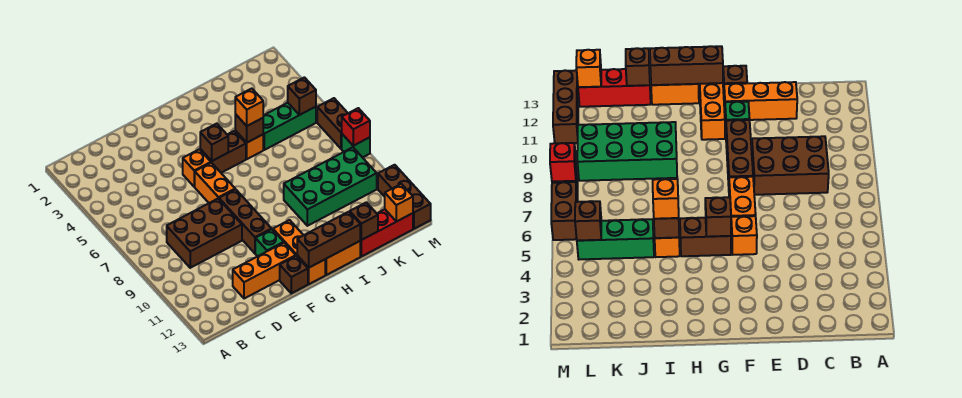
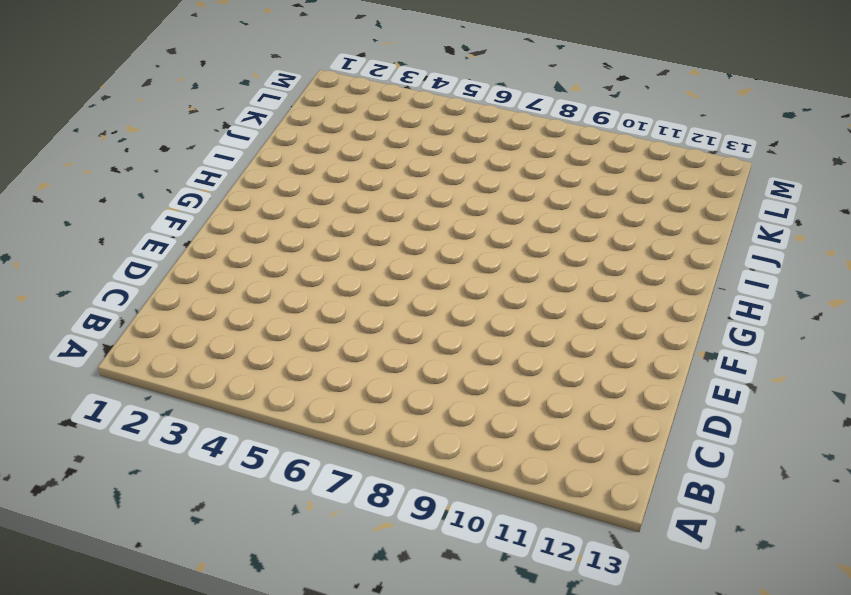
none -> brown 2x3 brick [167,199,242,268]
none -> orange 1x3 brick [233,243,296,299]
none -> orange 1x1 brick [183,149,211,187]

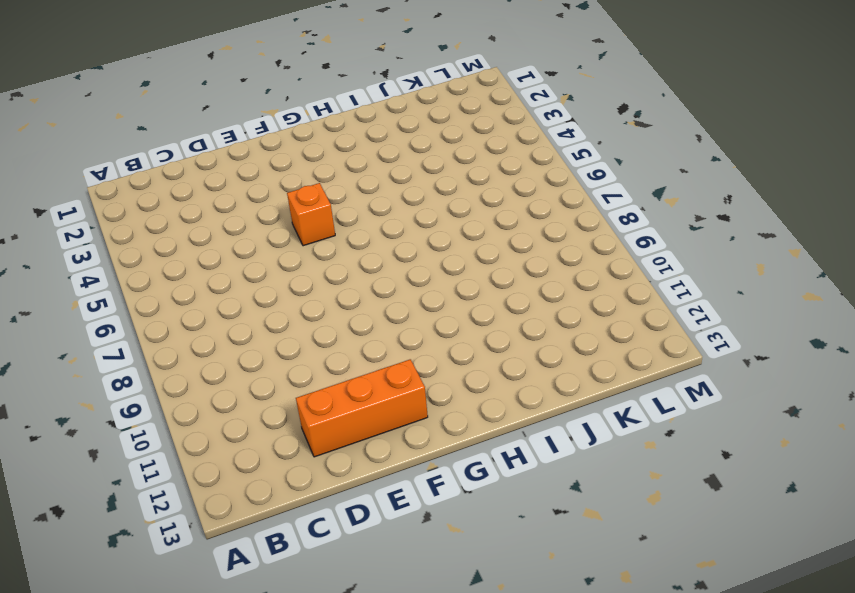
none -> brown 2x3 brick [167,199,242,268]
none -> orange 1x2 brick [195,163,235,203]
none -> brown 1x3 brick [219,189,271,253]

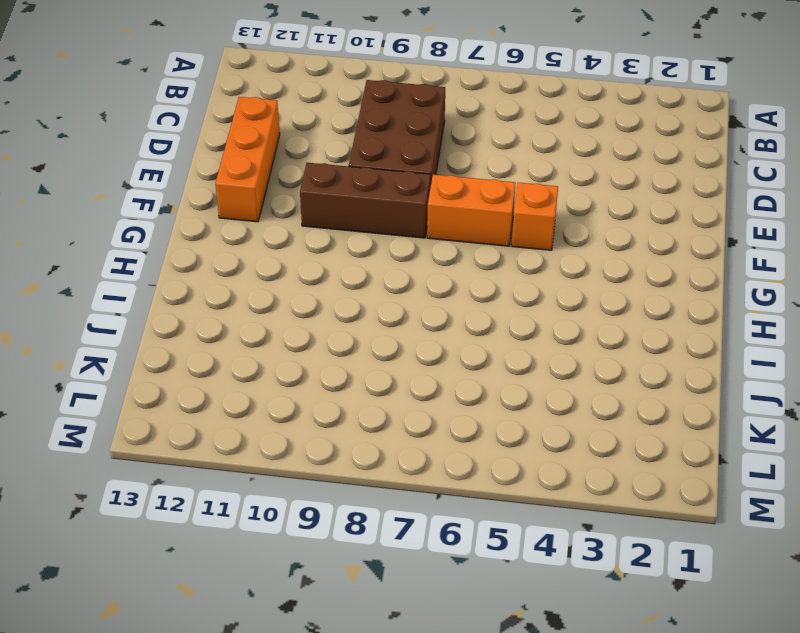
none -> green 1x1 brick [255,229,284,257]
none -> brown 1x1 brick [280,256,308,294]
none -> brown 1x2 brick [200,131,246,173]

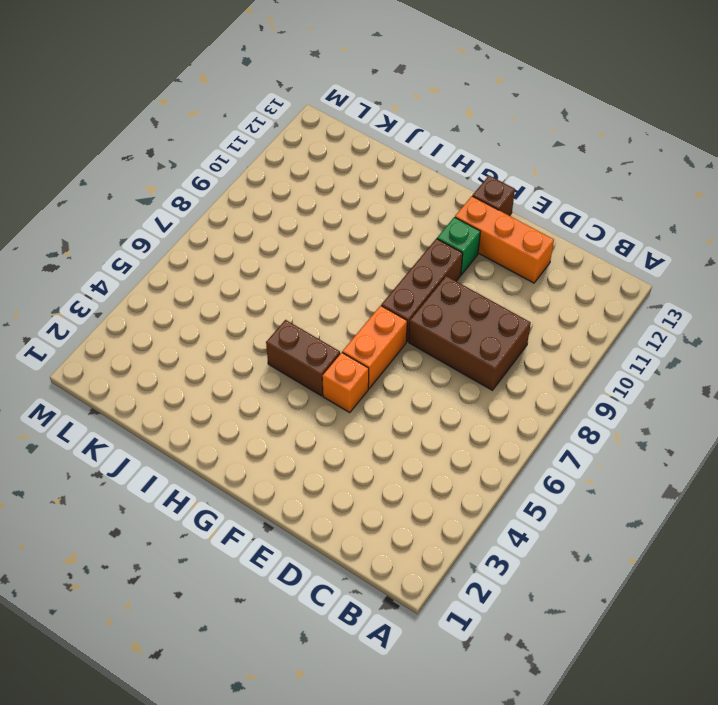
none -> orange 1x3 brick [273,220,325,284]
none -> orange 1x2 brick [325,241,360,275]
none -> orange 1x1 brick [235,131,263,159]

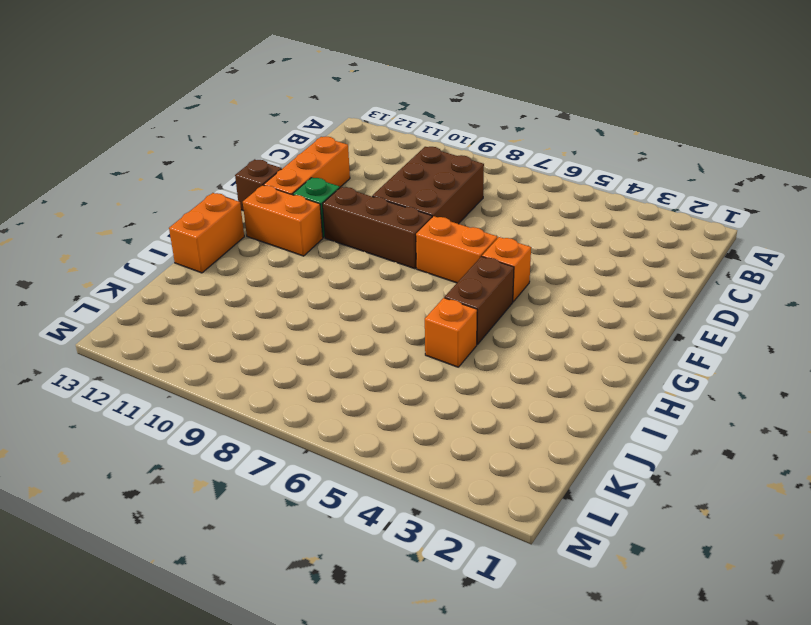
orange 1x2 brick [243,185,323,256] -> orange 1x3 brick [273,220,325,284]
none -> green 2x4 brick [284,147,377,226]
none -> green 1x3 brick [263,103,316,150]
none -> red 1x3 brick [360,209,413,256]

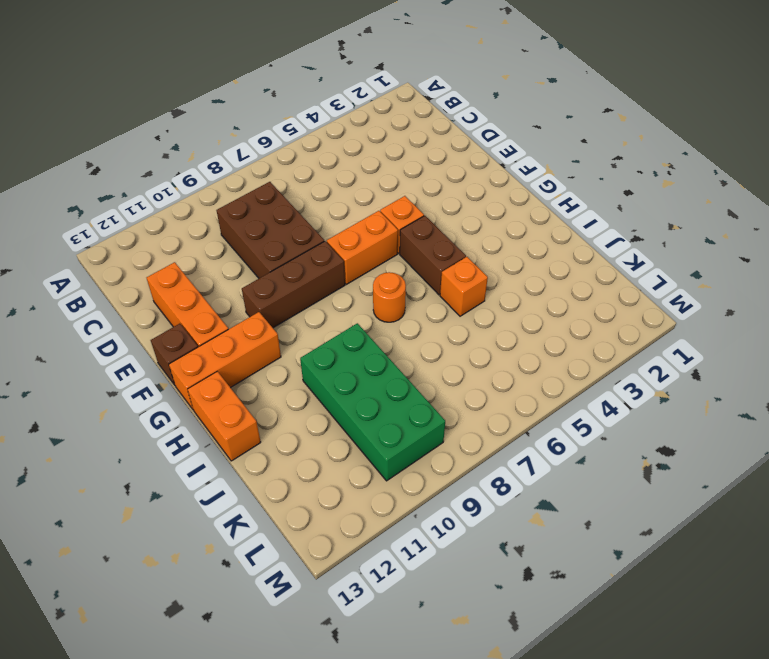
orange 1x1 round brick [373,272,406,322] -> none
none -> green 1x1 brick [255,229,284,257]
none -> green 1x3 brick [263,103,316,150]
none -> red 1x3 brick [360,209,413,256]

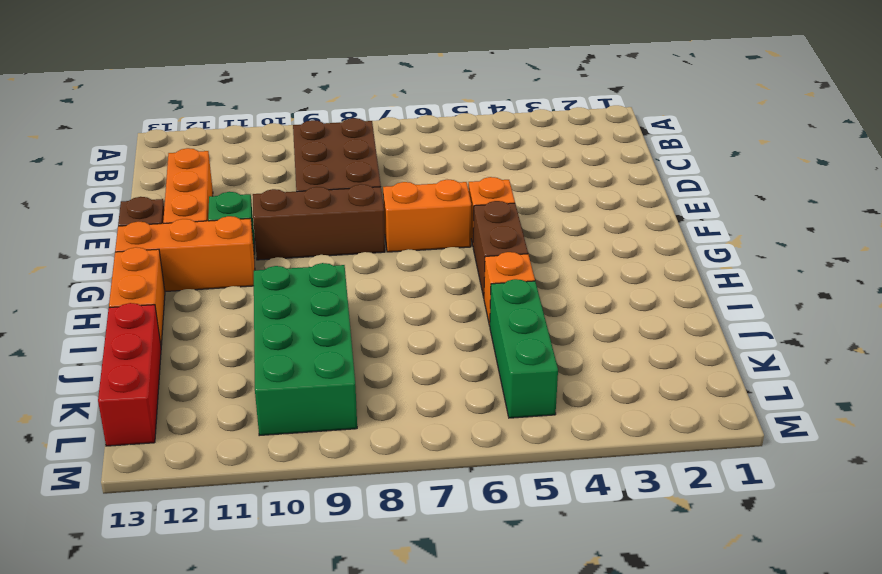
none -> brown 1x2 brick [317,98,348,149]
none -> green 1x1 brick [342,134,370,158]
none -> brown 1x3 brick [378,165,431,229]

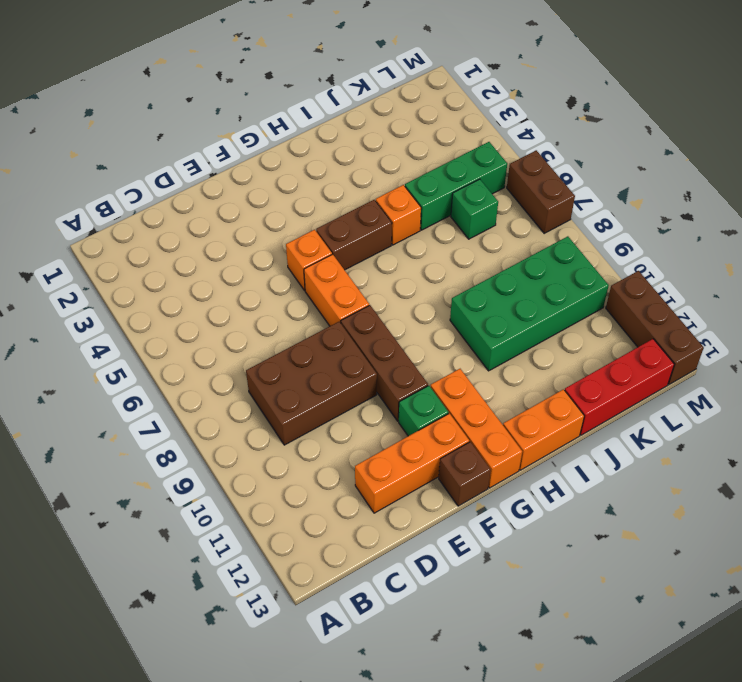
green 1x1 brick [451,179,498,239] -> green 1x1 brick moved to [342,134,370,158]
none -> brown 1x1 brick [200,124,228,161]
none -> brown 1x3 brick [297,212,360,267]
none -> brown 1x1 brick [235,114,263,142]

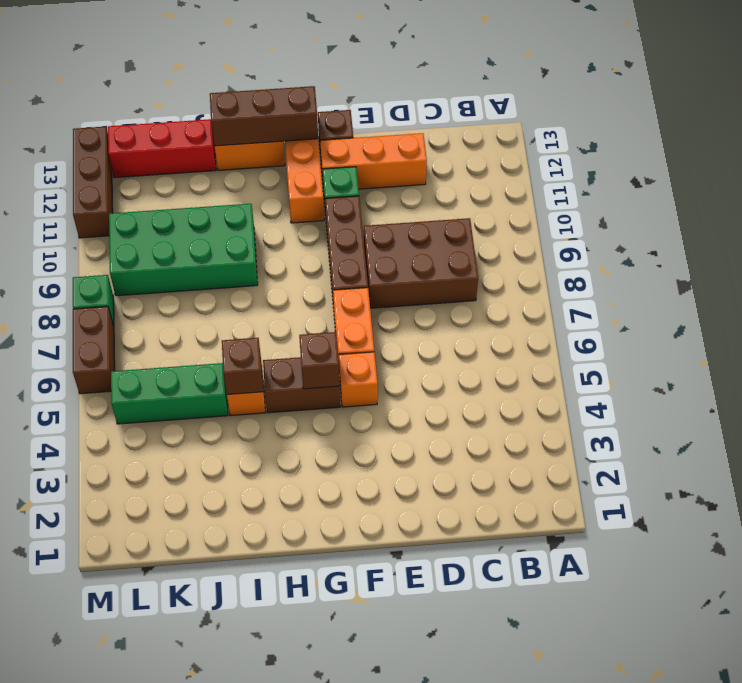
none -> brown 1x1 brick [350,202,378,240]
none -> brown 1x1 brick [288,77,316,115]
none -> orange 1x1 brick [385,184,413,222]

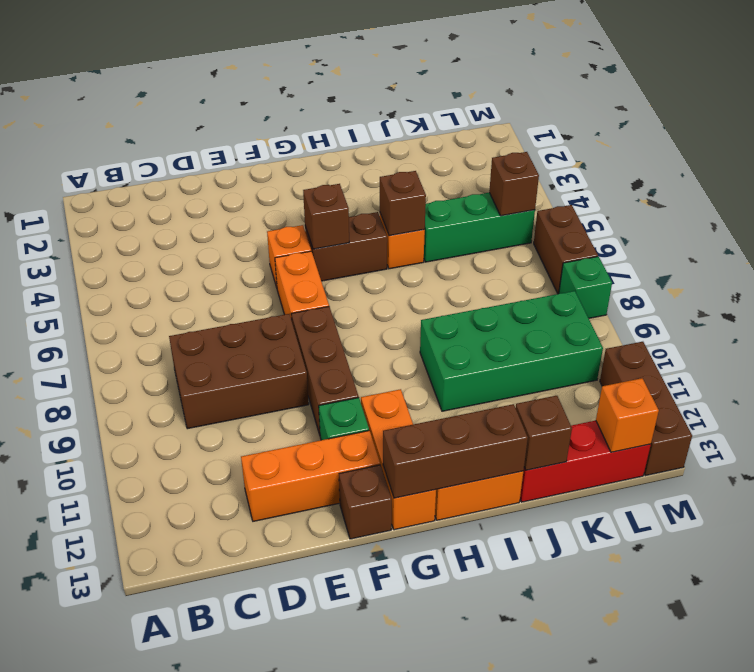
none -> red 1x1 brick [342,108,370,146]
none -> orange 1x1 brick [235,89,263,126]

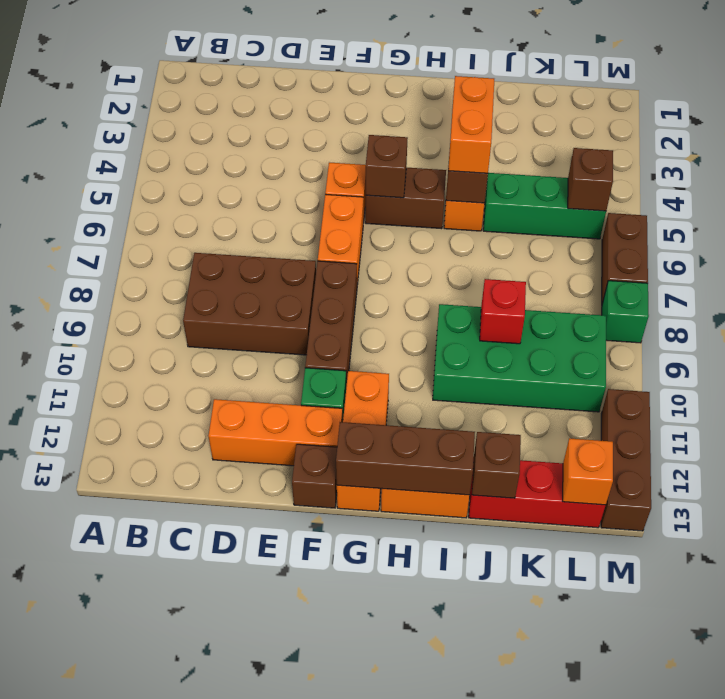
orange 1x2 brick [448,76,494,173] -> orange 1x1 brick [235,89,263,126]
red 1x1 brick [480,279,526,344] -> red 1x1 brick moved to [342,108,370,146]

